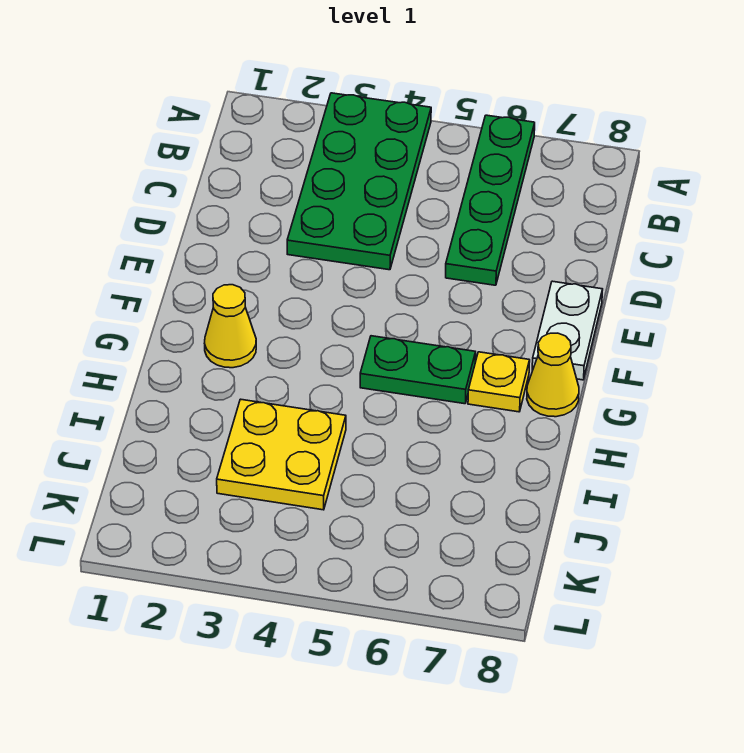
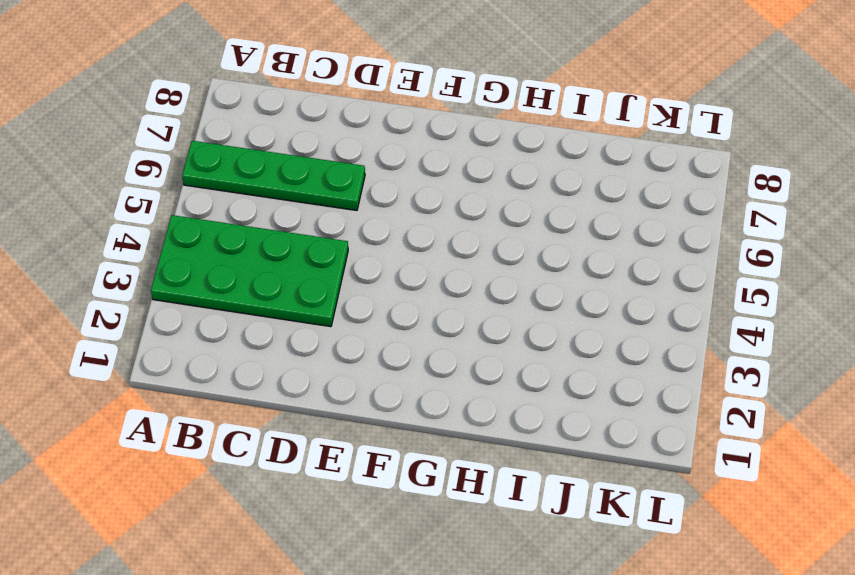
none -> white 1x2 plate [532,281,603,380]
none -> yellow 1x1 cone [204,285,256,368]

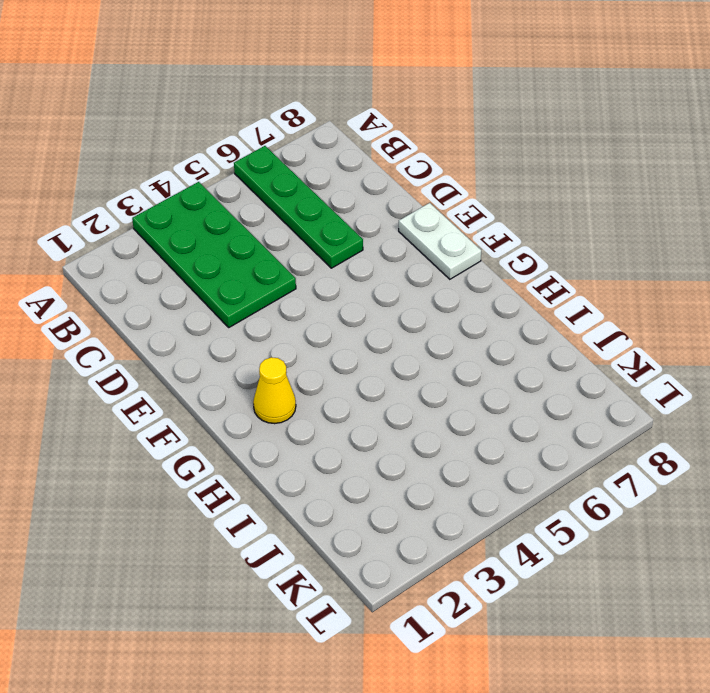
none -> green 1x2 plate [360,336,476,404]
none -> yellow 1x1 plate [468,352,530,412]

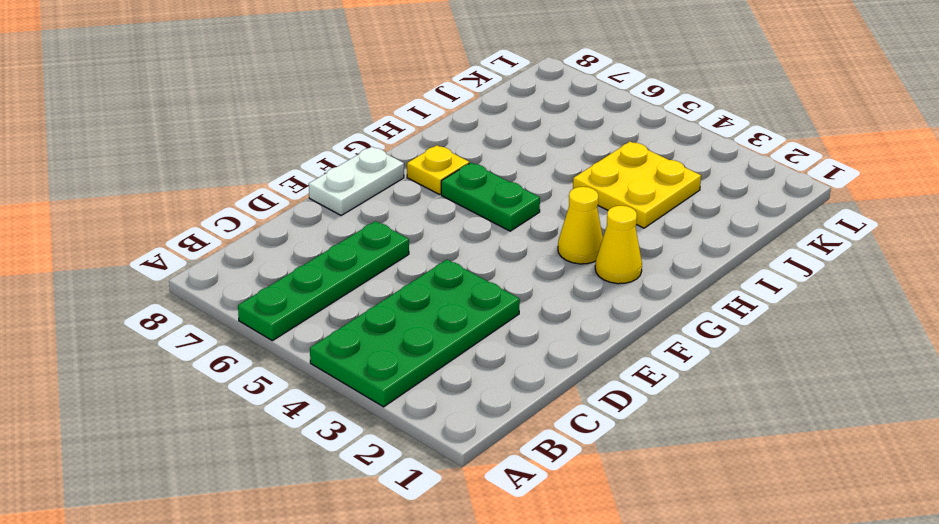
yellow 1x1 cone [558,187,603,264] -> yellow 1x1 cone moved to [527,333,579,417]

